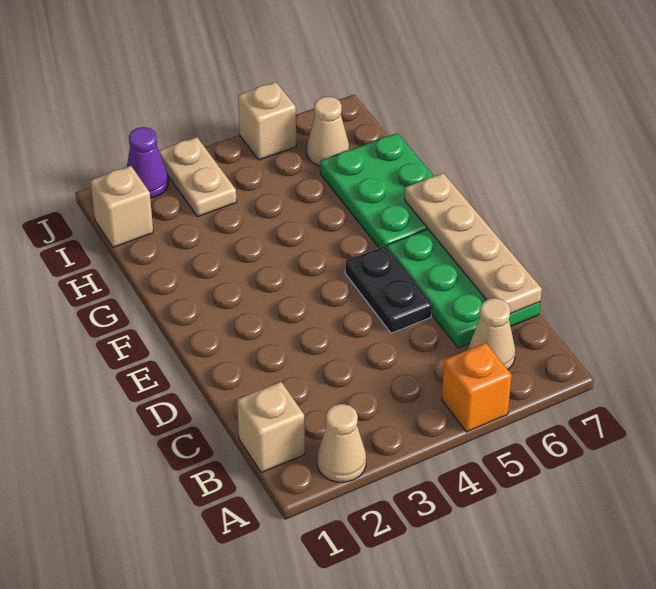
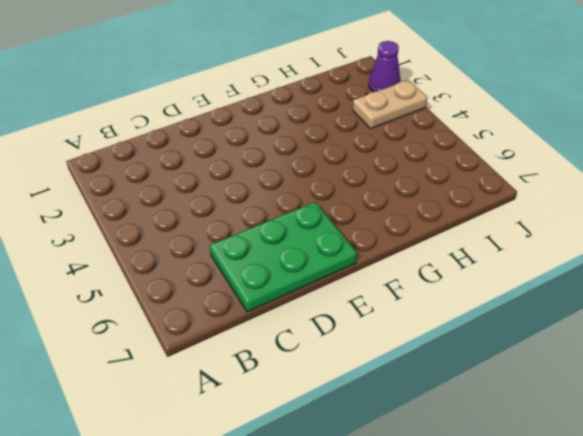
none -> tan 1x1 cone [317,404,366,482]
none -> orange 1x1 brick [442,343,512,432]
none -> tan 1x1 brick [237,382,305,473]

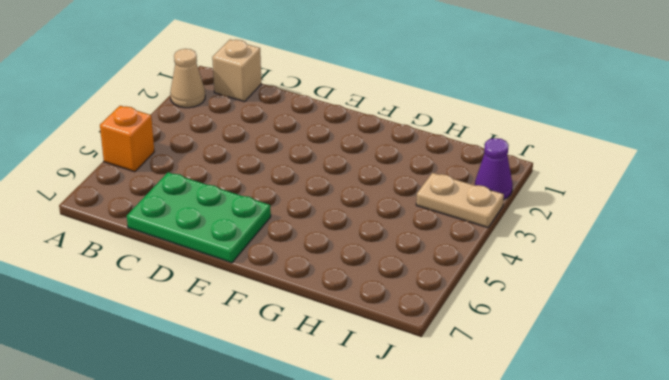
none -> tan 1x1 cone [468,298,515,369]
none -> black 1x2 plate [345,246,432,333]
none -> green 2x3 plate [320,133,434,248]

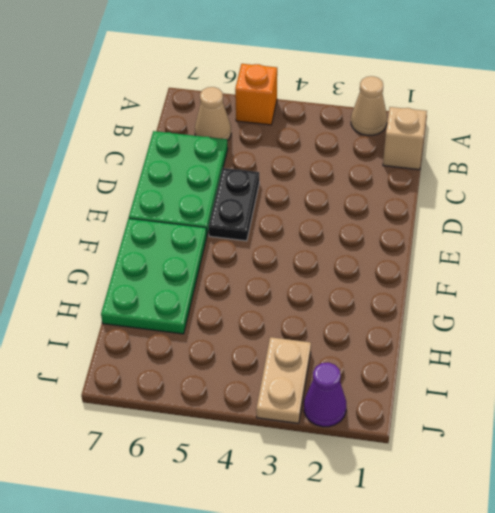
none -> tan 1x1 brick [90,166,153,247]
none -> tan 1x1 cone [307,97,349,166]
none -> tan 1x1 brick [238,82,296,160]

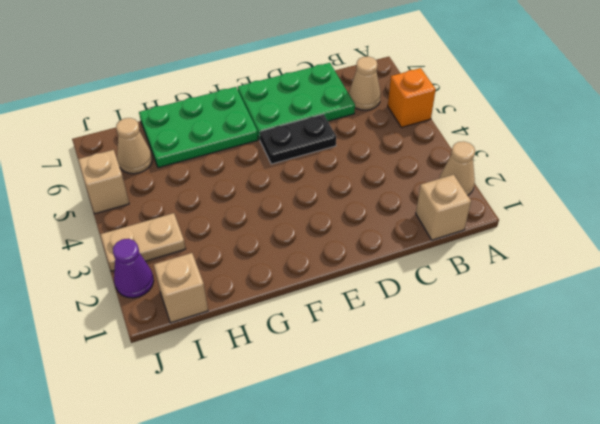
none -> tan 1x4 plate [405,173,542,314]

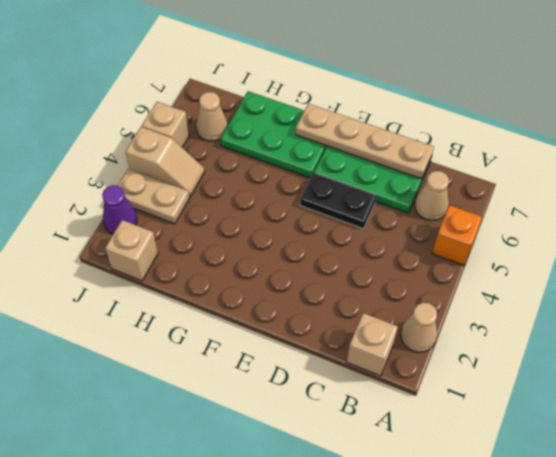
tan 1x2 slope [125,127,205,197] -> none

